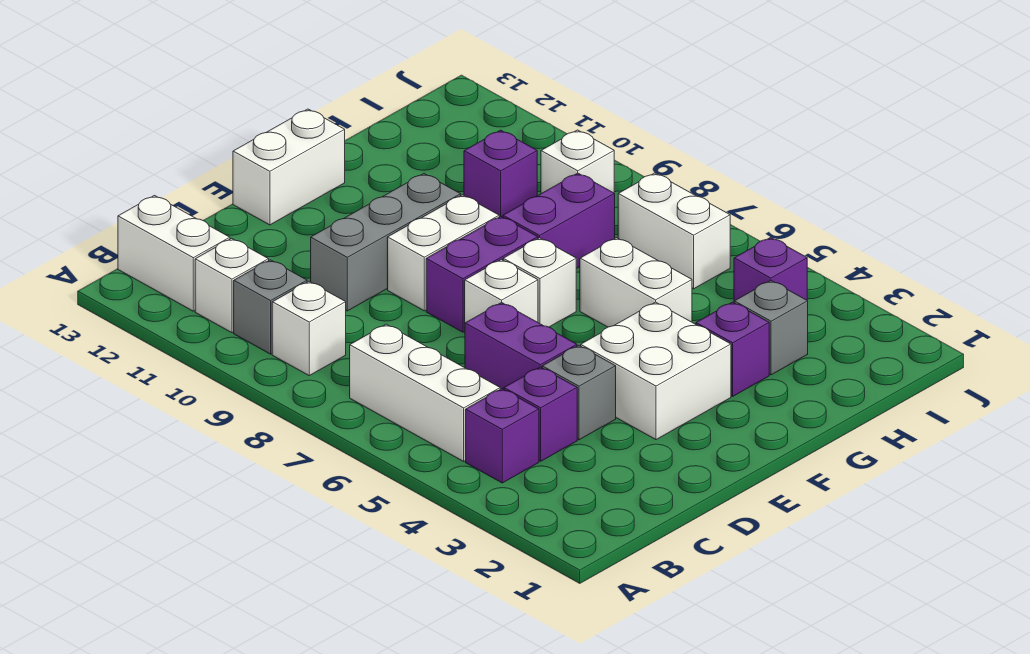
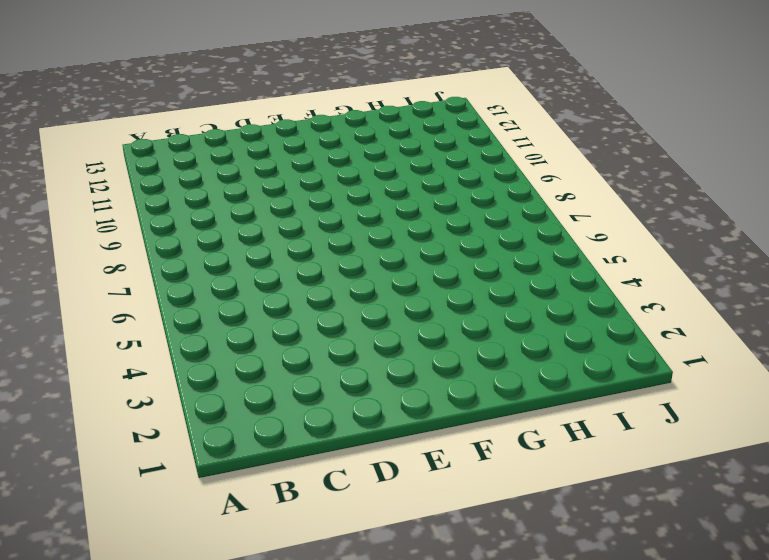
none -> purple 1x1 brick [466,389,539,483]
none -> white 1x3 brick [350,324,500,461]
none -> white 1x1 brick [272,281,346,375]

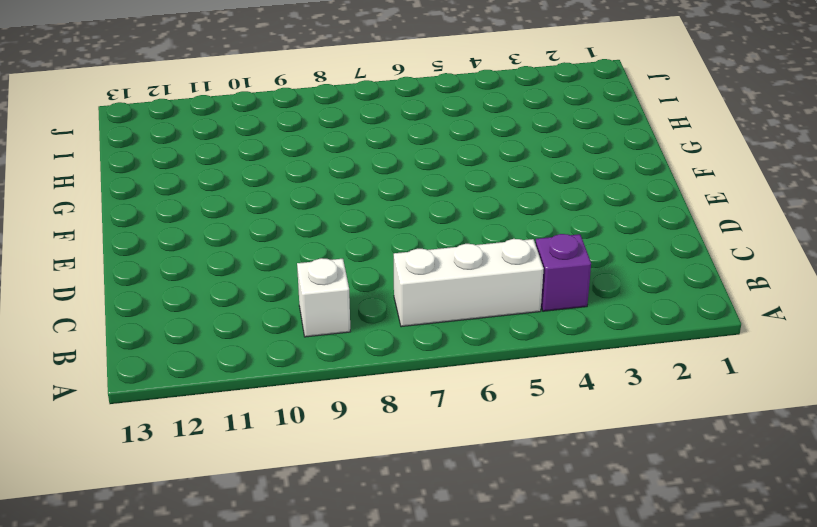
none -> grey 1x1 brick [234,260,307,354]
none -> white 1x1 brick [195,238,269,333]
none -> white 1x2 brick [118,196,230,311]

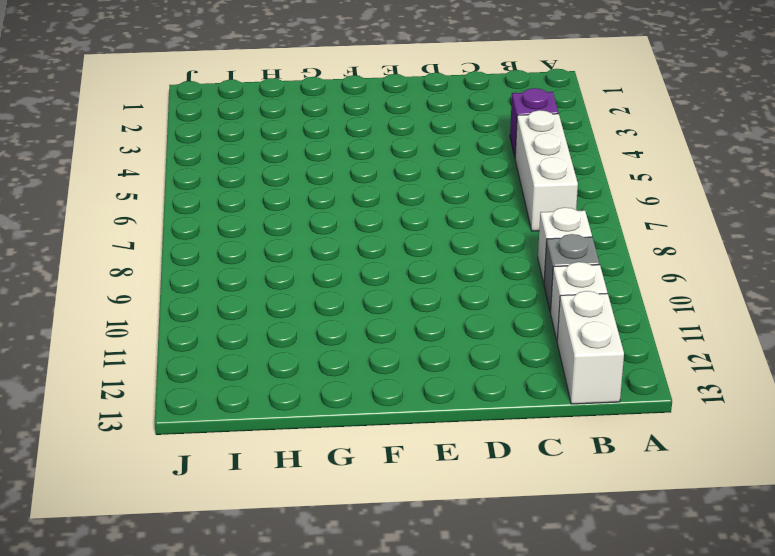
none -> purple 1x1 brick [504,367,577,461]
none -> grey 1x1 brick [542,346,616,440]
none -> purple 1x2 brick [465,302,577,389]

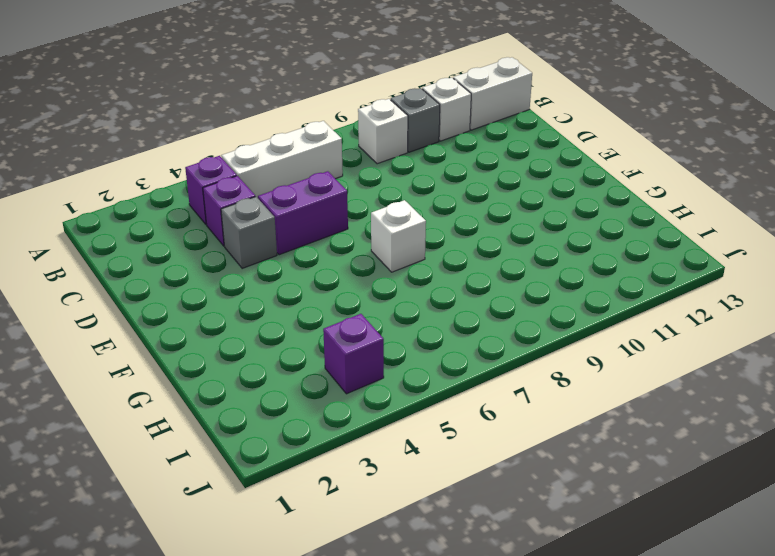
none -> grey 1x3 brick [311,174,461,311]
none -> white 2x2 brick [581,302,731,440]
none -> white 1x1 brick [465,259,538,323]

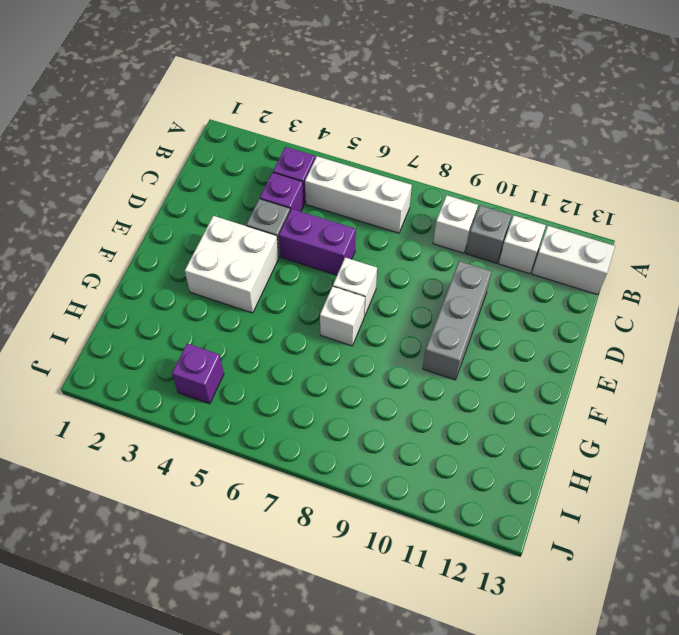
none -> purple 1x2 brick [426,216,538,332]
none -> white 1x2 brick [388,195,499,311]
none -> white 1x2 brick [233,109,345,225]

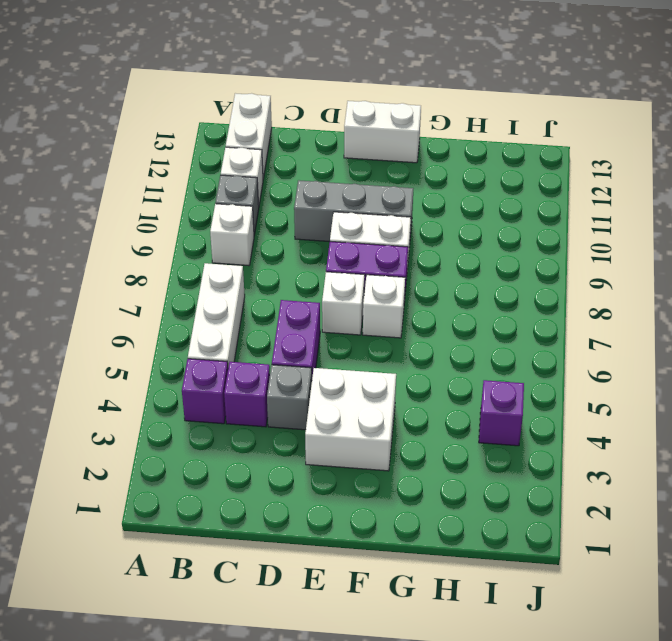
none -> purple 1x1 brick [696,302,769,396]
none -> white 1x2 brick [580,238,692,327]
none -> purple 1x2 brick [503,173,615,269]

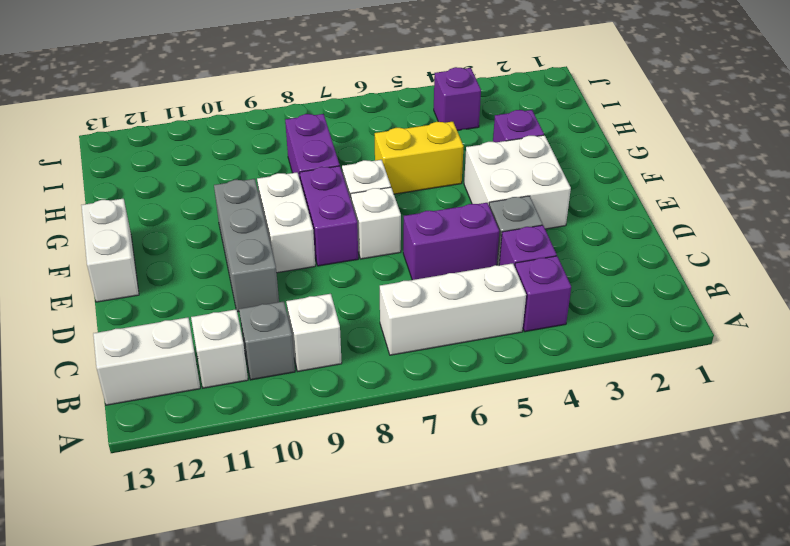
yellow 1x2 brick [375,122,464,194] -> white 1x2 brick [580,238,692,327]
none -> grey 1x1 brick [734,281,808,375]
none -> purple 1x1 brick [464,130,537,217]
none -> white 1x2 brick [618,173,730,289]

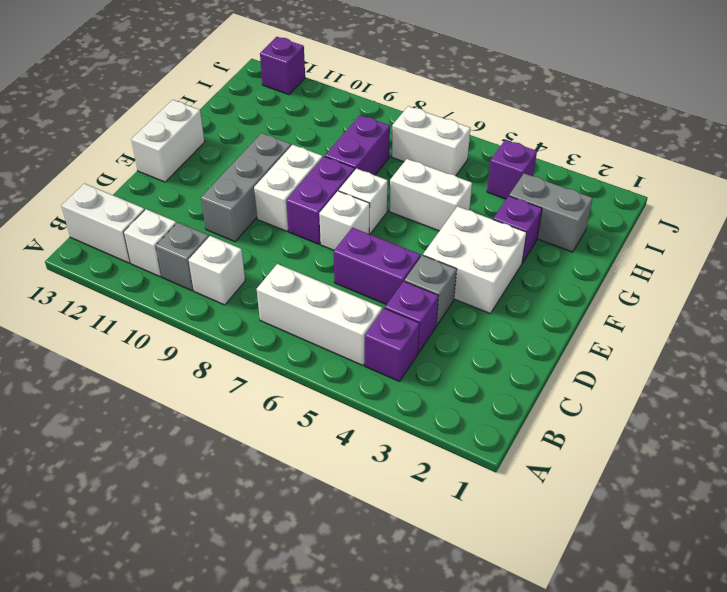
grey 1x2 brick [509,173,593,252] -> grey 1x1 brick [734,281,808,375]
purple 1x1 brick [260,37,305,95] -> purple 1x1 brick moved to [464,130,537,217]
none -> white 1x1 brick [541,130,614,193]

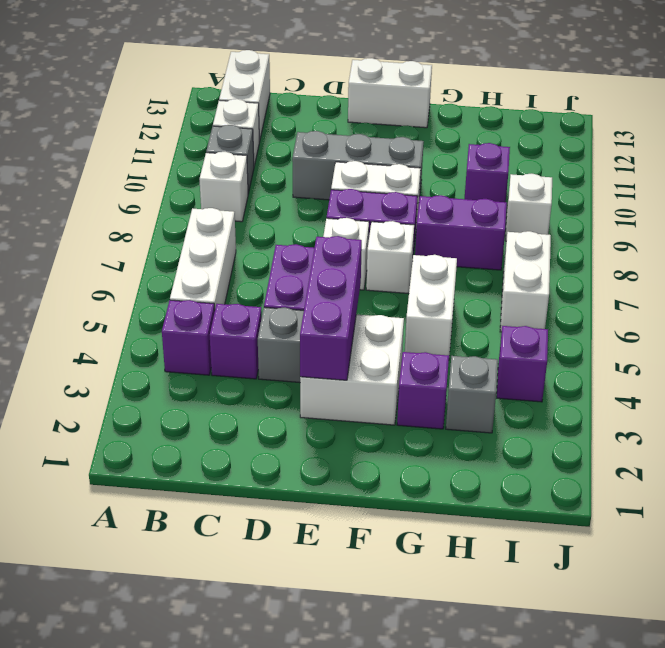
purple 1x3 brick [300,236,362,380] -> none

